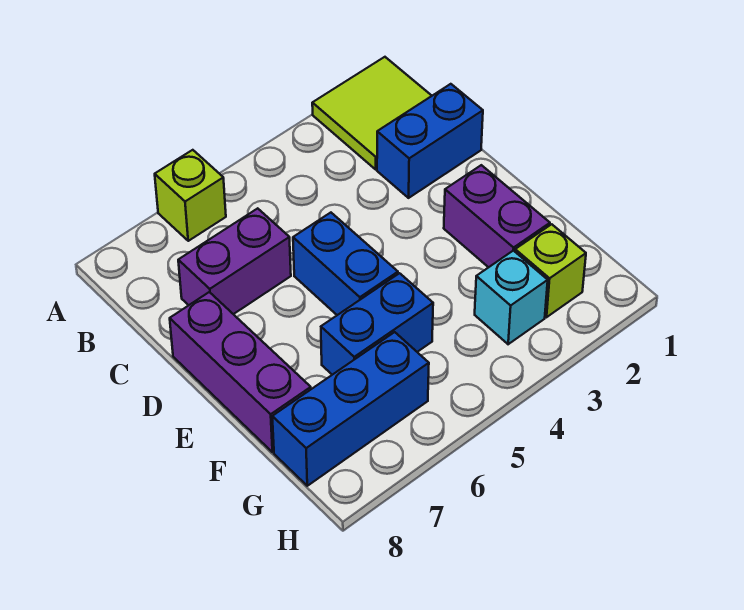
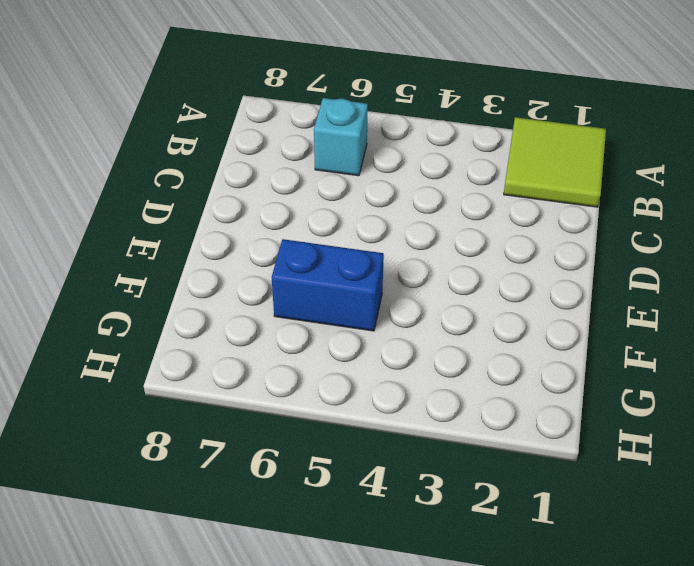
cyan 1x1 brick [314,98,368,176] -> cyan 1x1 brick moved to [475,250,548,344]
none -> lime 1x1 brick [155,150,226,241]
none -> blue 1x2 brick [377,84,483,198]

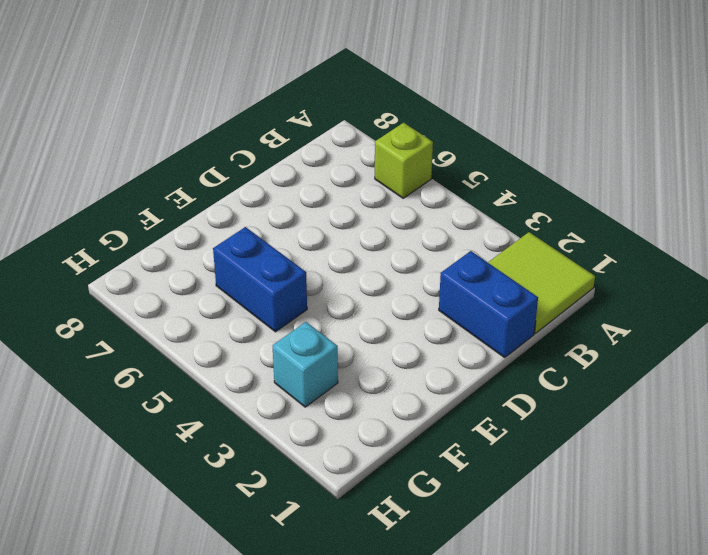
none -> purple 1x2 brick [178,208,291,314]
none -> blue 1x2 brick [293,213,398,315]

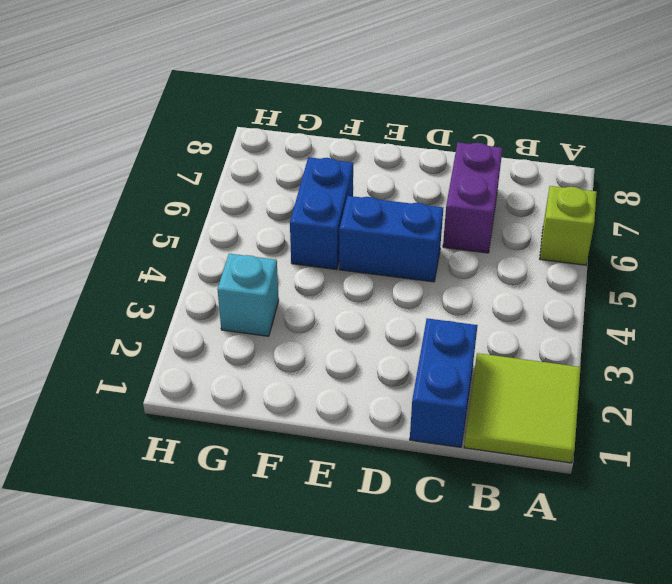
none -> purple 1x3 brick [170,292,311,452]
none -> purple 1x2 brick [444,165,550,267]

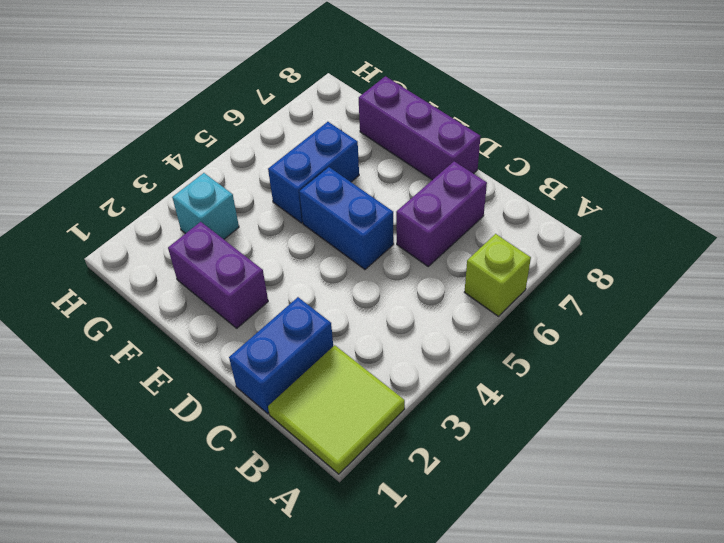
none -> lime 1x1 brick [515,224,586,317]
none -> blue 1x3 brick [272,332,429,486]

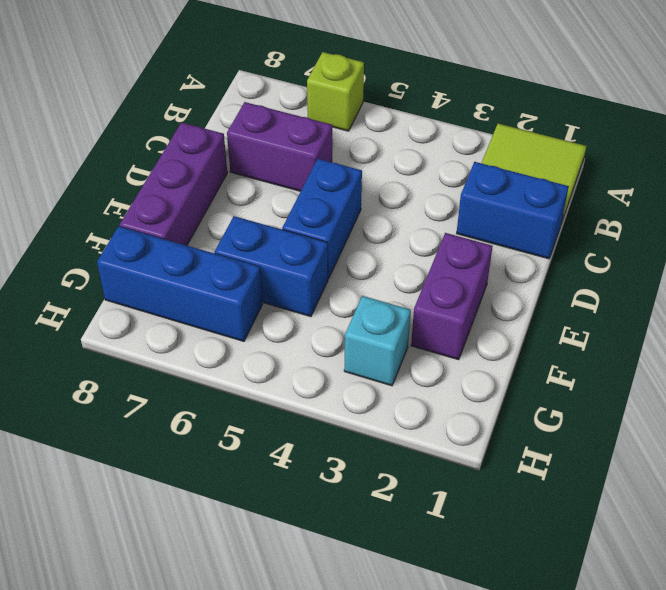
none -> lime 1x1 brick [515,224,586,317]

